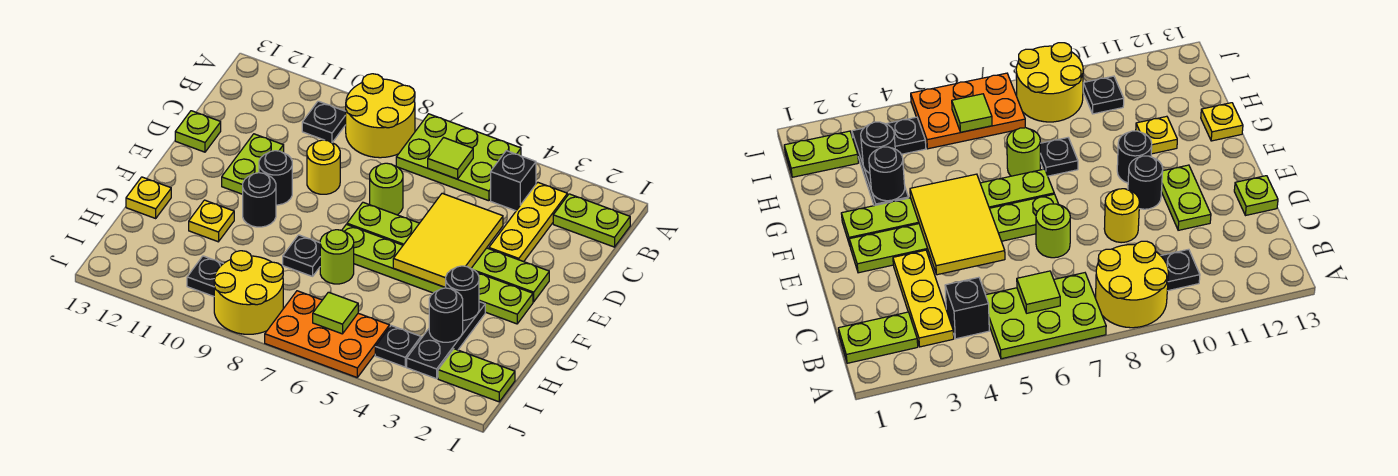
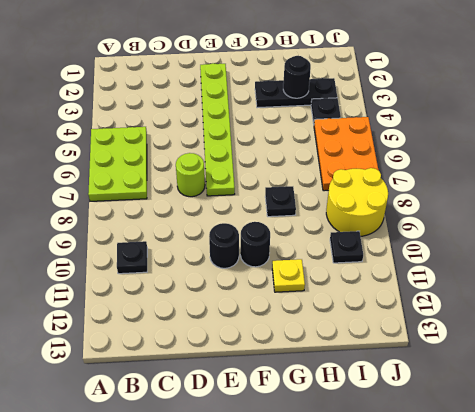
none -> yellow 2x2 round brick [346,74,415,158]
none -> lime 1x2 plate [553,194,630,247]
none -> yellow 1x3 plate [489,182,567,262]

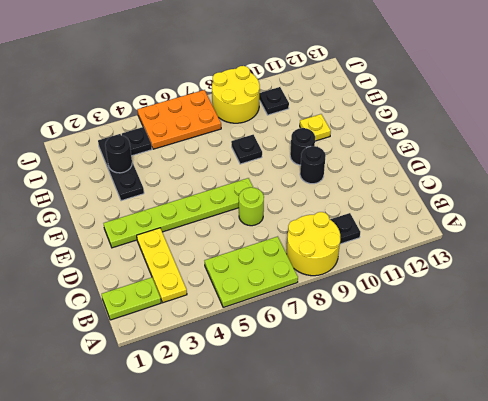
none -> black 1x1 brick [491,151,536,211]
none -> yellow 1x1 round brick [307,140,340,194]
none -> lime 1x2 plate [222,134,284,194]

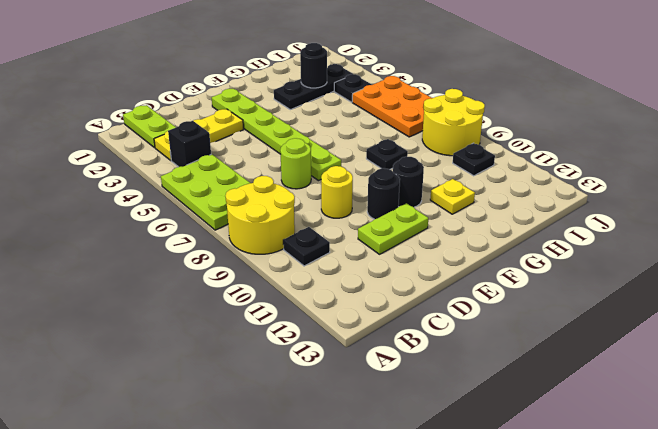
none -> lime 1x1 plate [175,111,221,152]
none -> lime 1x6 plate [342,224,533,324]
none -> lime 1x1 round brick [320,230,354,284]

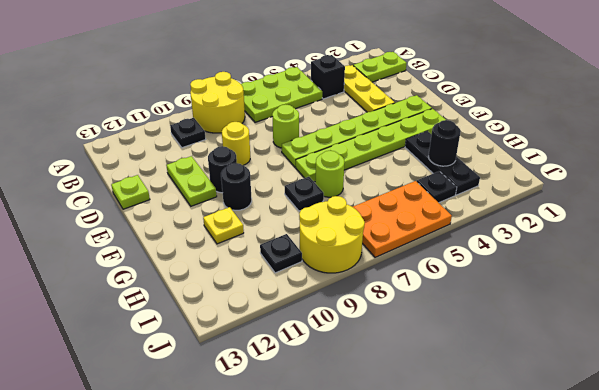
none -> yellow 1x1 plate [126,177,171,218]
none -> lime 1x2 plate [438,349,515,402]
none -> lime 1x1 tile [428,138,473,179]

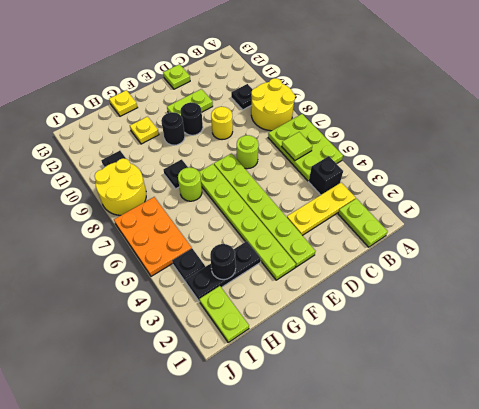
none -> yellow 2x3 tile [393,193,503,288]
none -> black 1x1 round brick [446,266,479,320]
none -> lime 1x1 tile [313,292,358,334]

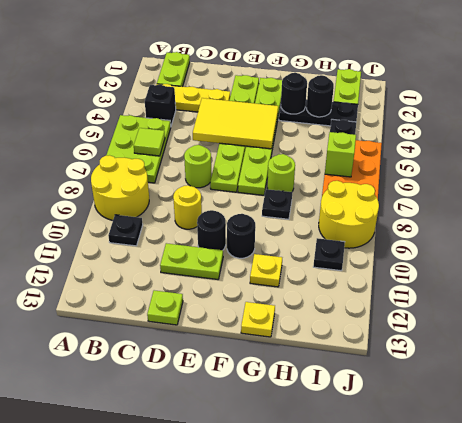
lime 1x1 brick [325,132,356,177] -> lime 1x1 tile [313,292,358,334]

